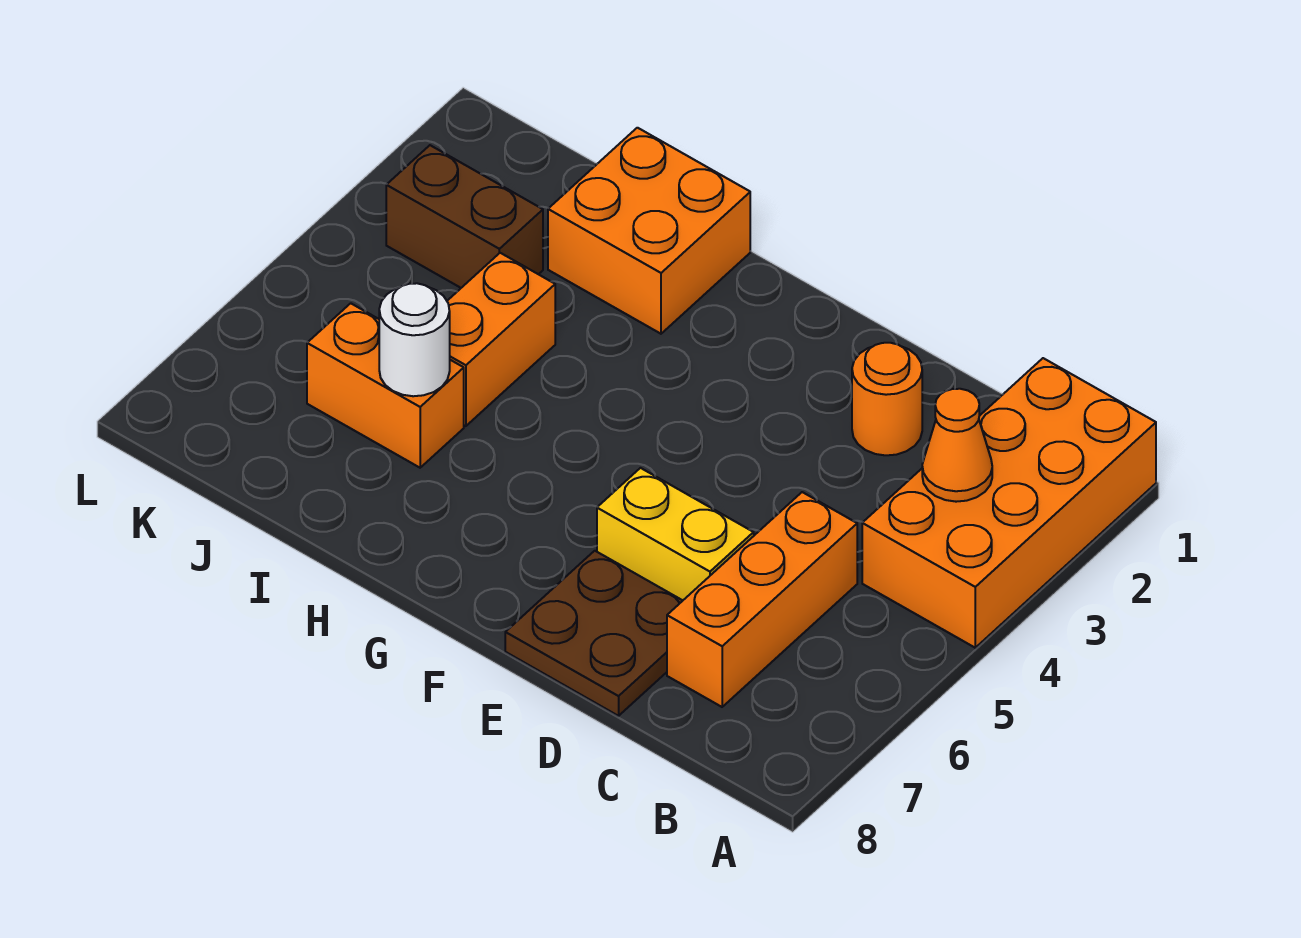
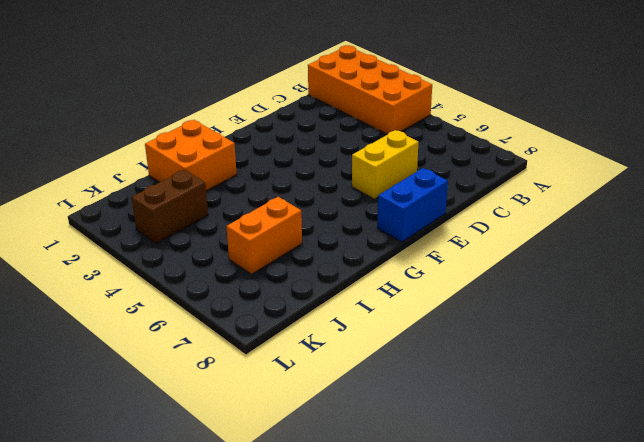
blue 1x2 brick [377,168,448,242] -> brown 2x2 plate [505,551,683,716]
none -> orange 1x3 brick [667,492,857,707]
none -> orange 1x1 round brick [852,343,922,455]

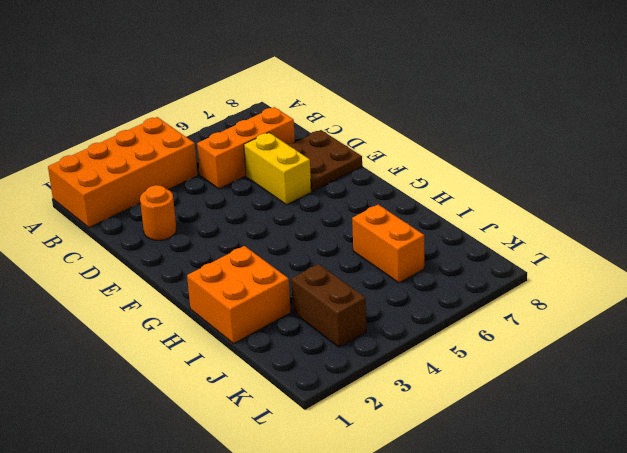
none -> orange 1x2 brick [447,253,555,426]
none -> orange 1x1 cone [922,389,992,502]

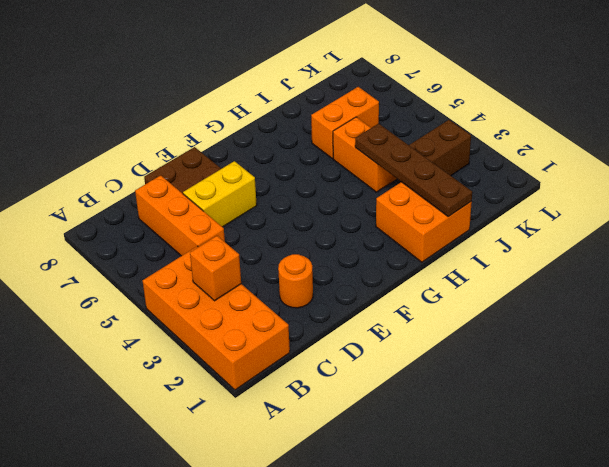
orange 1x1 brick [190,236,241,301] -> orange 1x1 cone [922,389,992,502]
brown 1x4 plate [355,123,472,217] -> none
none -> white 1x1 round brick [379,283,450,396]

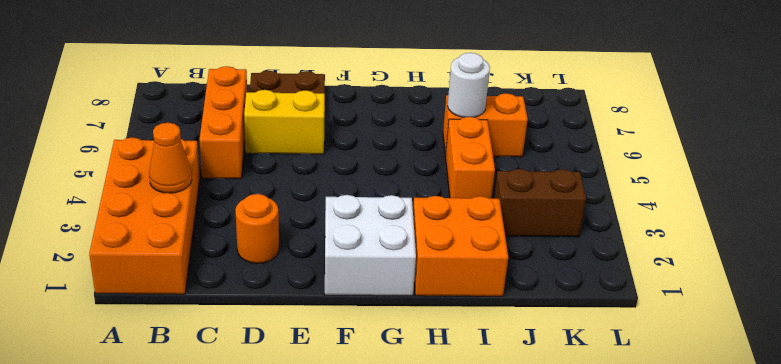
white 2x2 brick [325,195,416,296] -> none

